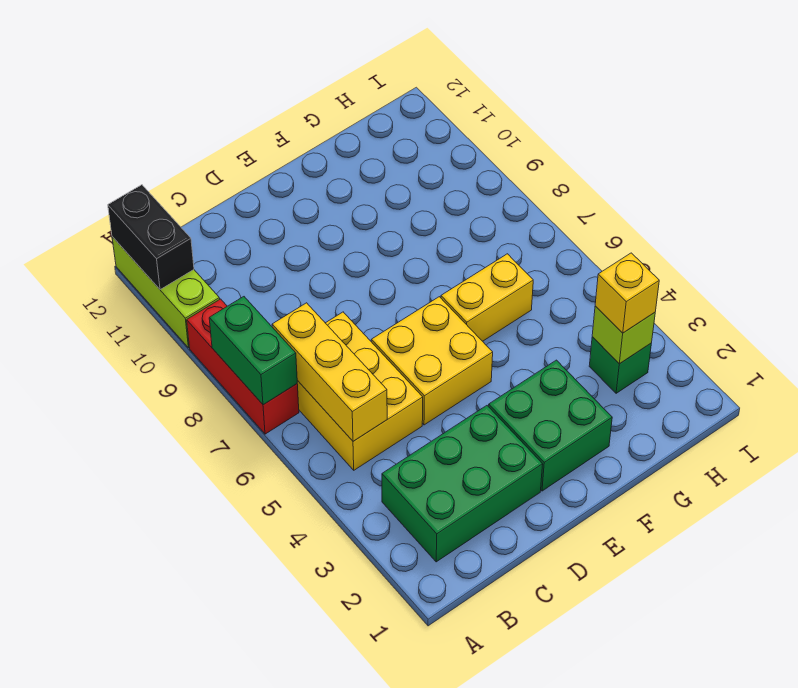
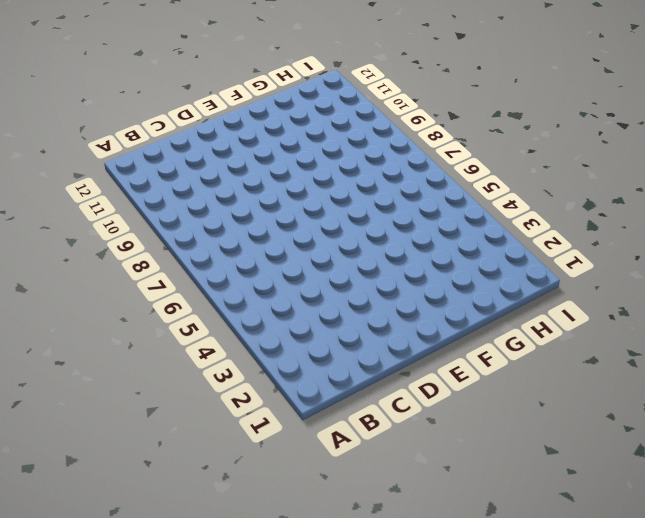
none -> red 1x3 brick [187,299,299,434]
none -> lime 1x3 brick [112,237,220,348]
none -> green 2x3 brick [382,406,543,562]

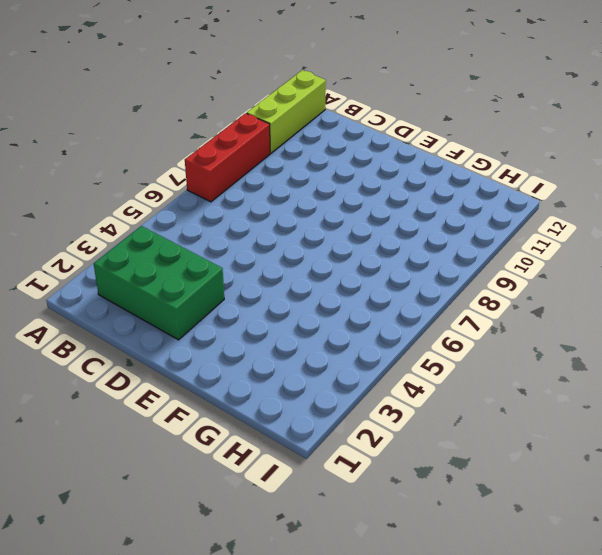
none -> yellow 2x3 brick [297,312,423,470]
none -> yellow 2x2 brick [371,297,493,425]
none -> green 2x2 brick [489,360,612,491]

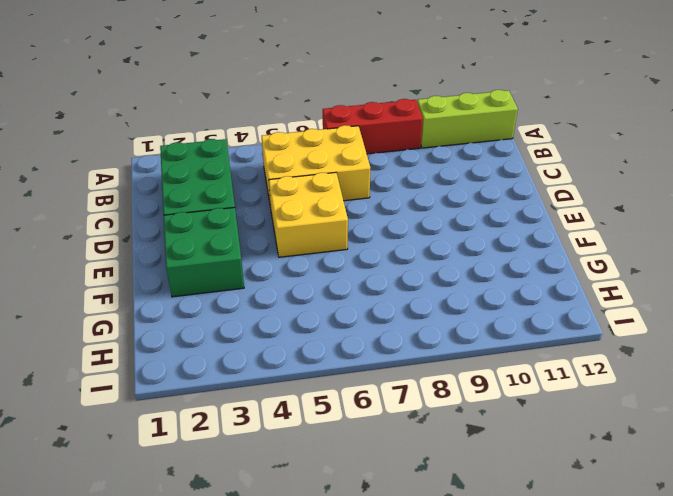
none -> yellow 1x2 brick [441,254,533,341]
none -> green 1x1 brick [589,337,651,393]
none -> green 1x2 brick [209,297,297,405]

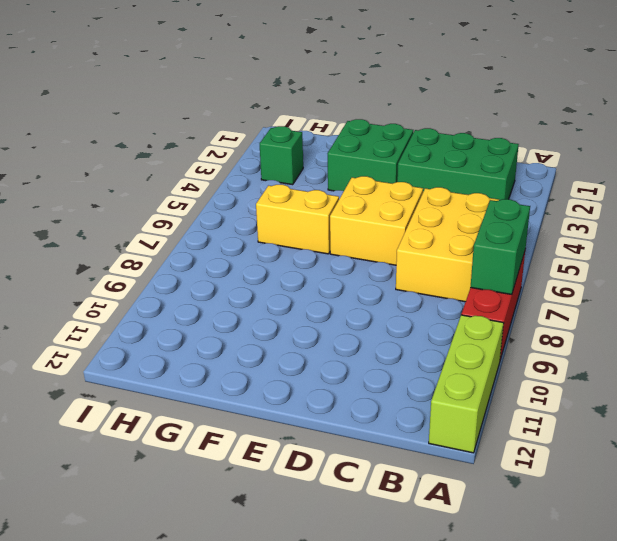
none -> black 1x2 brick [108,185,194,290]
none -> yellow 1x3 brick [272,303,387,441]
none -> lime 1x1 brick [592,306,655,364]

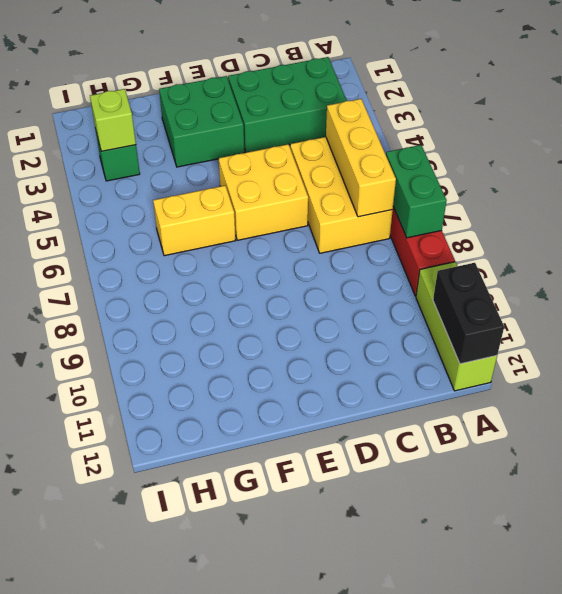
none -> yellow 1x1 brick [595,253,659,333]

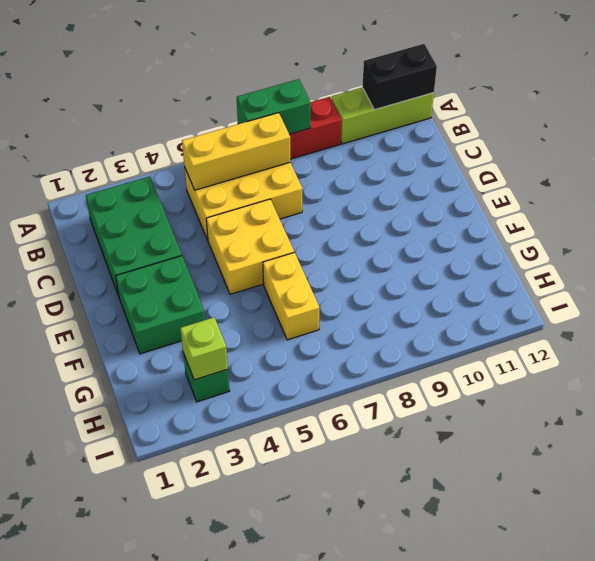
none -> yellow 1x1 brick [595,253,659,333]

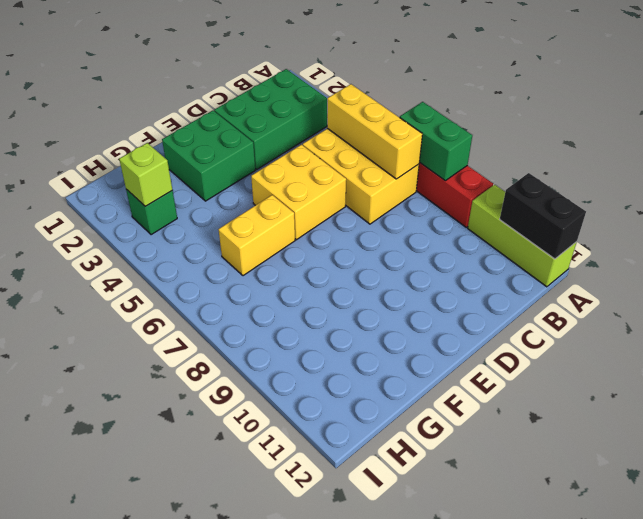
none -> yellow 1x1 brick [595,253,659,333]

